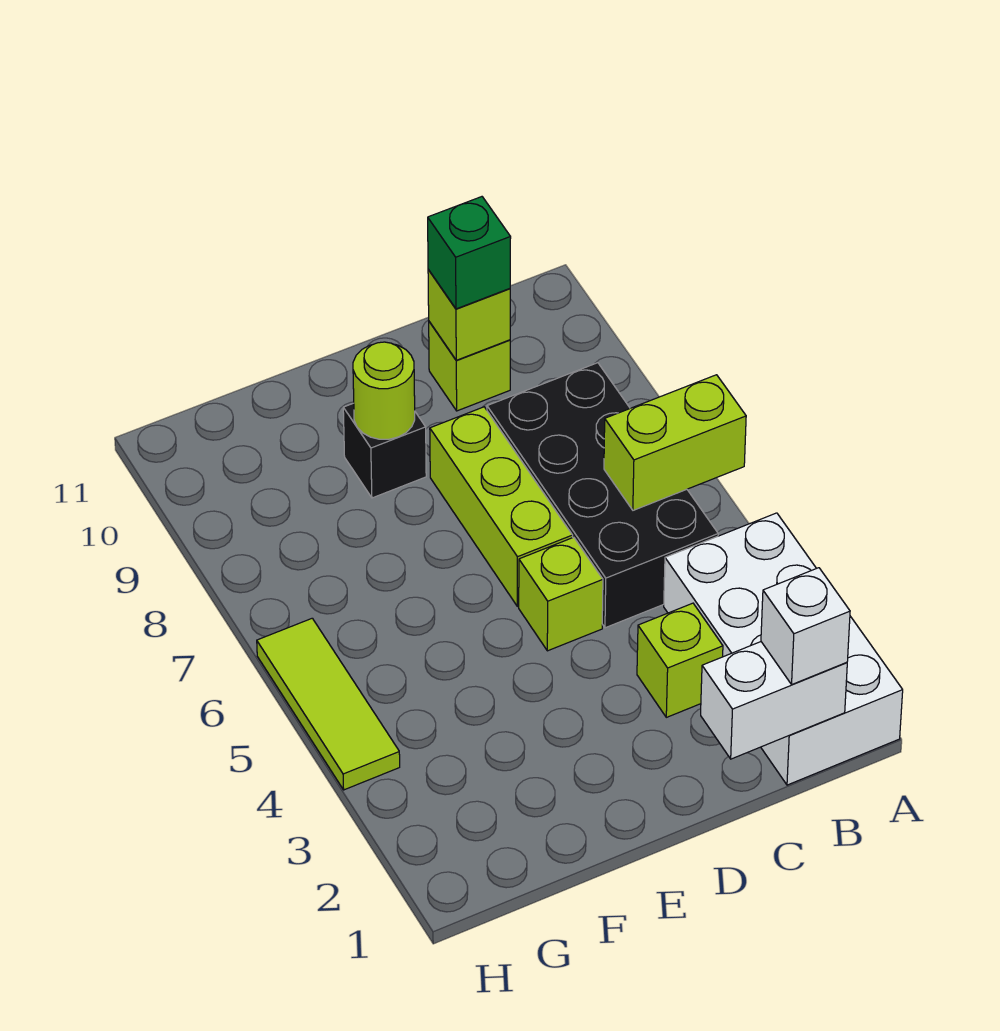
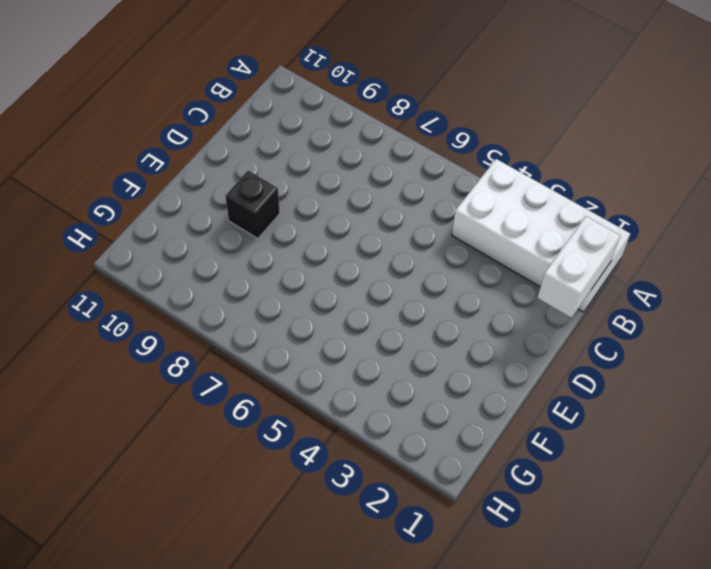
none -> black 2x4 brick [487,363,718,628]
none -> lime 1x1 brick [637,603,723,717]
none -> lime 1x1 brick [429,322,510,411]

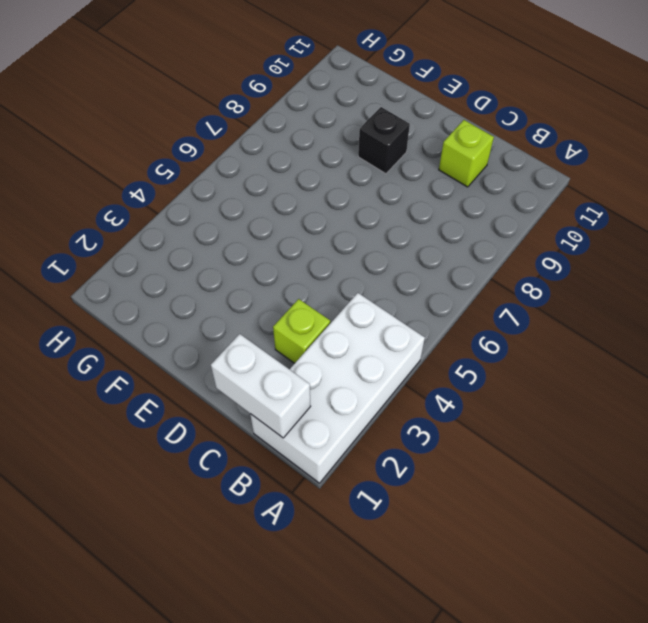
none -> black 2x4 brick [487,363,718,628]
none -> lime 1x1 brick [519,537,603,651]
none -> lime 1x3 brick [430,407,573,606]

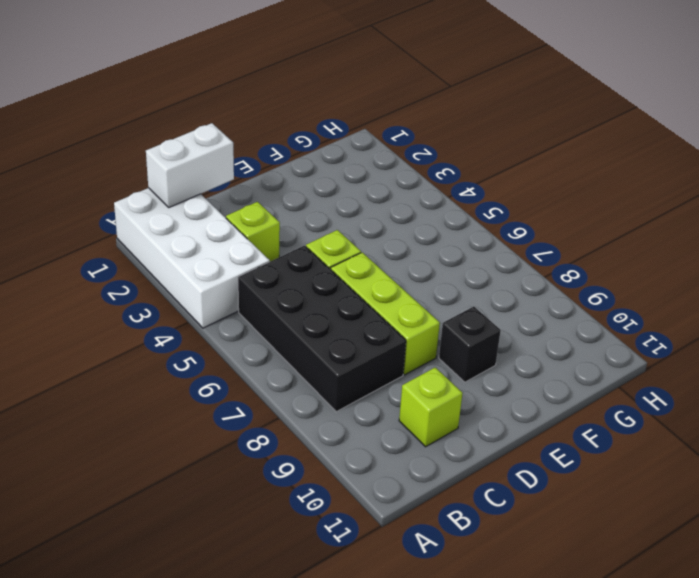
none -> lime 1x3 tile [257,618,400,790]
none -> lime 1x2 brick [604,375,746,510]
none -> lime 1x1 brick [428,269,510,360]

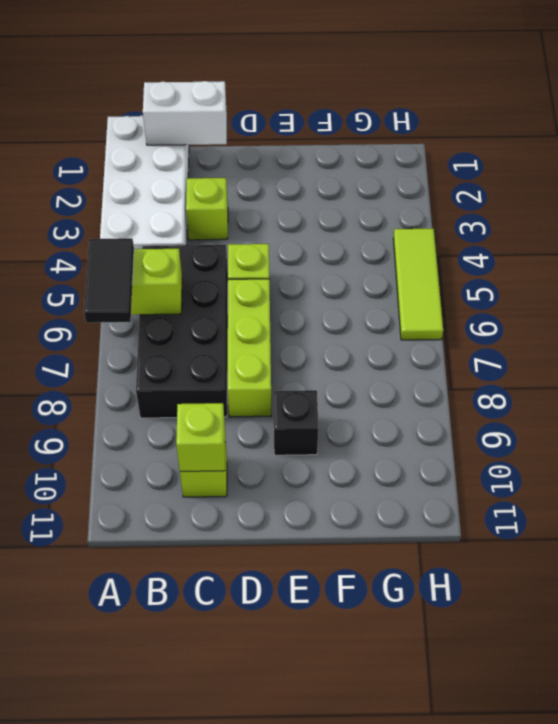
black 1x2 tile [84,238,134,323] -> none
none -> lime 1x1 round brick [353,342,415,439]
none -> white 1x1 brick [761,568,850,684]
none -> green 1x1 brick [428,197,511,309]

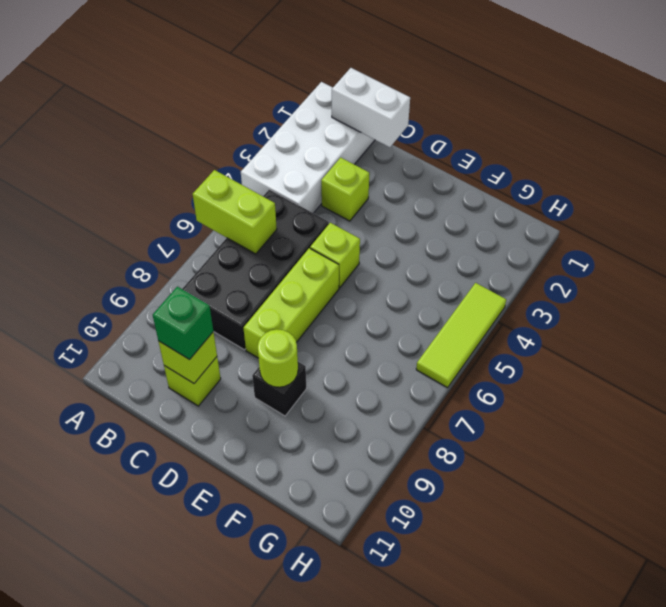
none -> white 1x1 brick [761,568,850,684]

